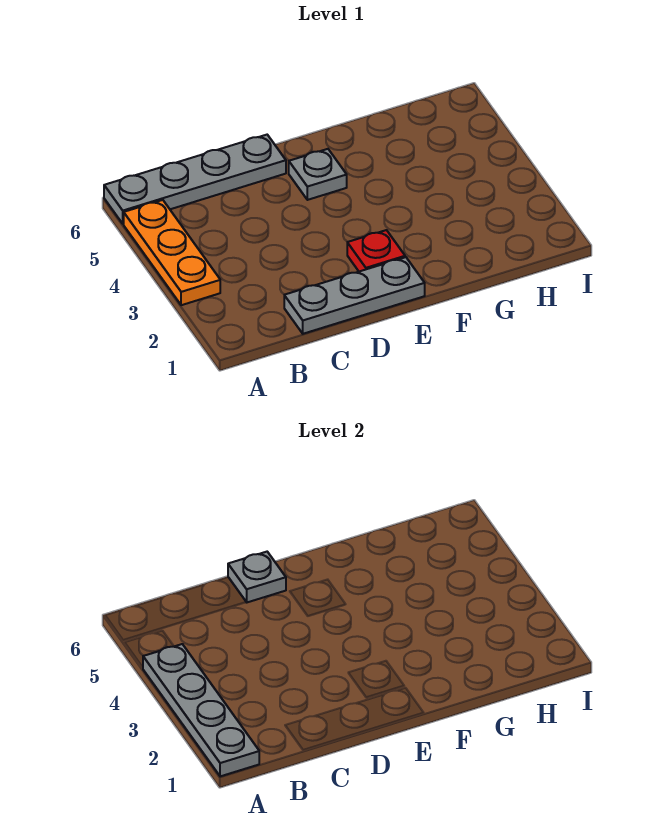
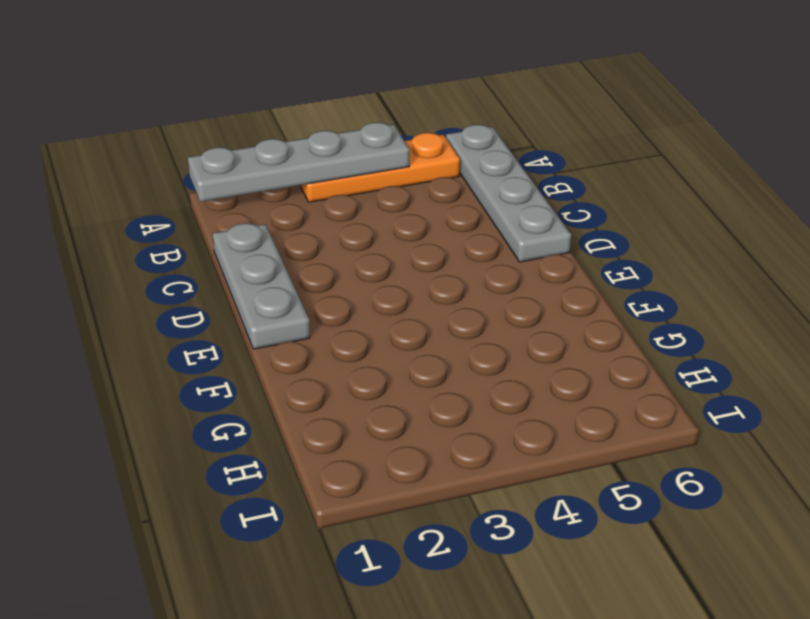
none -> red 1x1 plate [347,230,405,272]
none -> grey 1x1 plate [289,149,347,200]

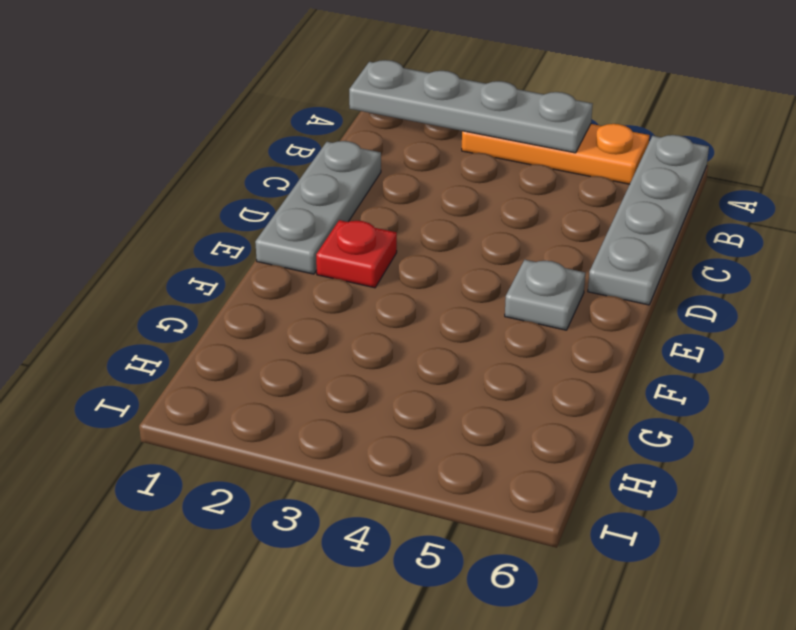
none -> grey 1x1 plate [228,552,286,602]

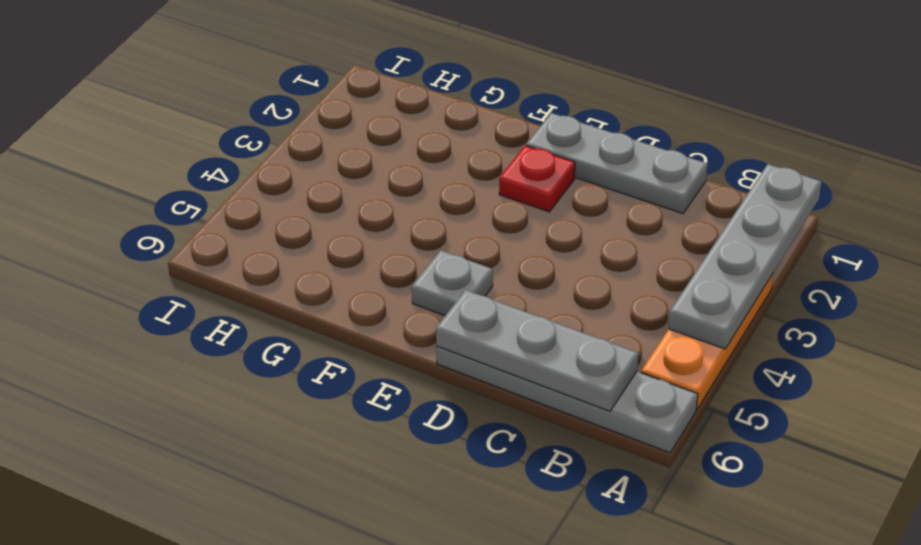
grey 1x3 plate [436,290,638,411] -> grey 1x1 plate [228,552,286,602]

